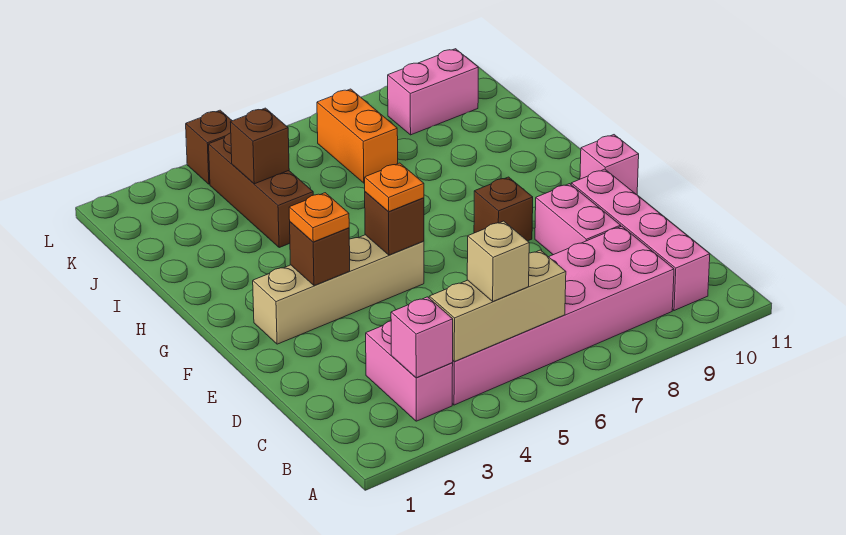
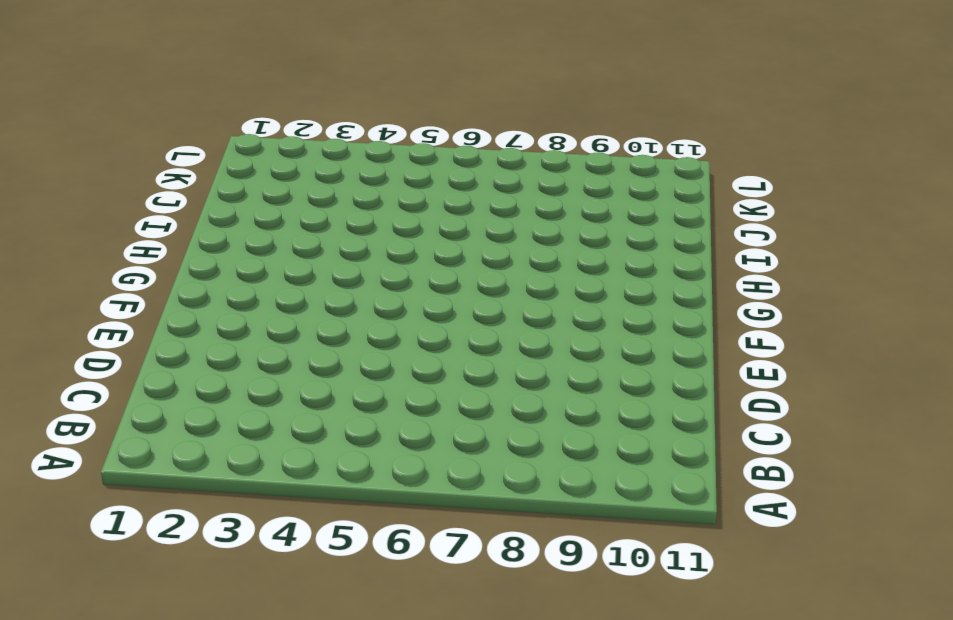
none -> pink 1x2 brick [366,321,453,421]
none -> pink 2x6 brick [452,226,674,405]
none -> pink 1x4 brick [571,169,710,311]

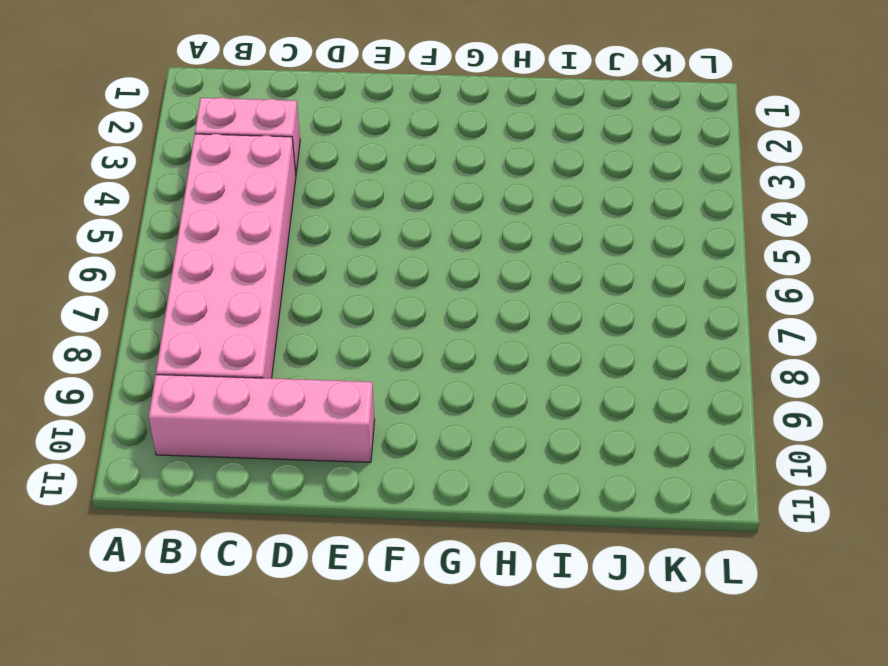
none -> pink 1x2 brick [535,184,621,255]
none -> tan 1x4 brick [253,235,424,344]
none -> brown 1x1 brick [474,177,533,241]

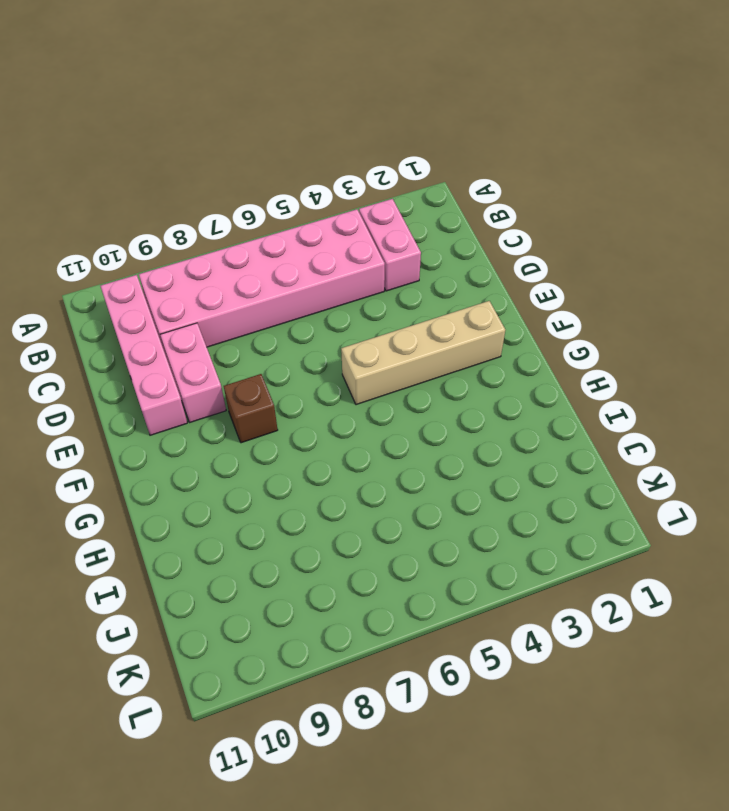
none -> pink 1x1 brick [580,135,639,195]
none -> brown 1x3 brick [209,133,313,248]
none -> orange 1x2 brick [317,89,398,183]

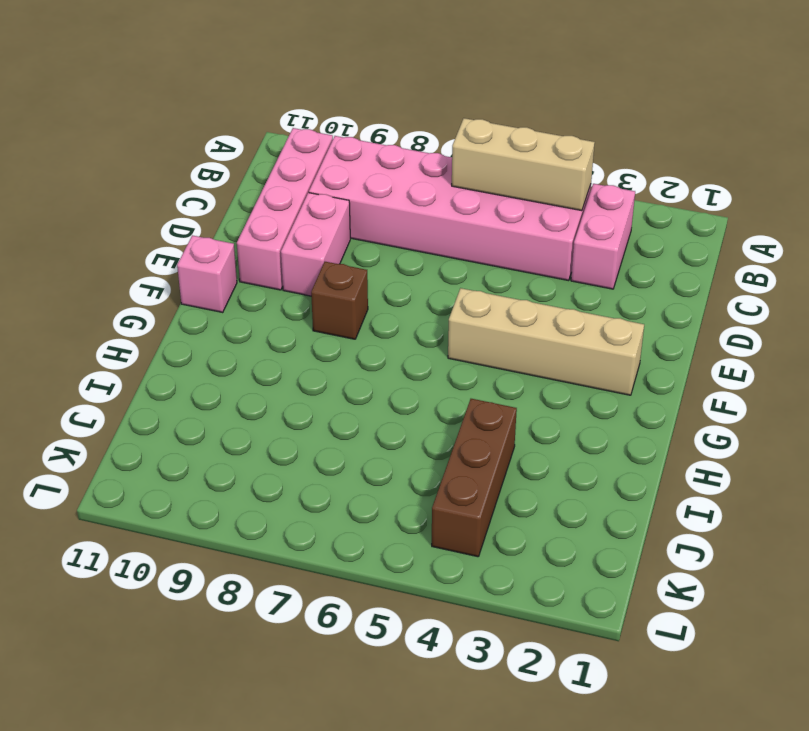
none -> orange 1x2 brick [317,89,398,183]
none -> pink 1x2 brick [388,49,478,135]
none -> brown 1x1 brick [186,110,232,184]

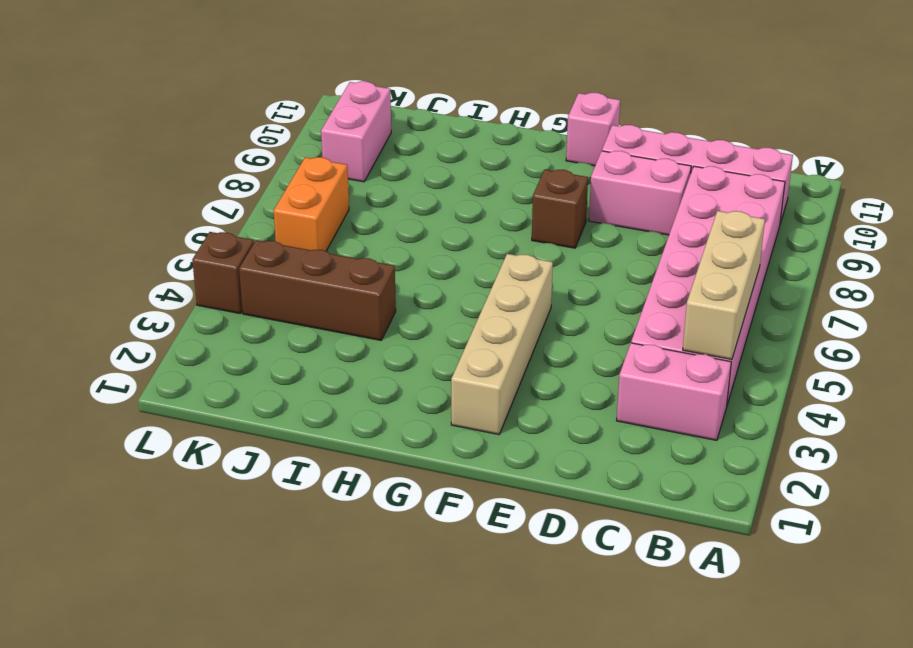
orange 1x2 brick [274,157,349,251] -> orange 1x2 brick turned to [317,89,398,183]
none -> pink 1x1 brick [391,297,453,378]
none -> brown 1x1 brick [290,222,350,286]
none -> brown 1x1 brick [365,192,424,255]

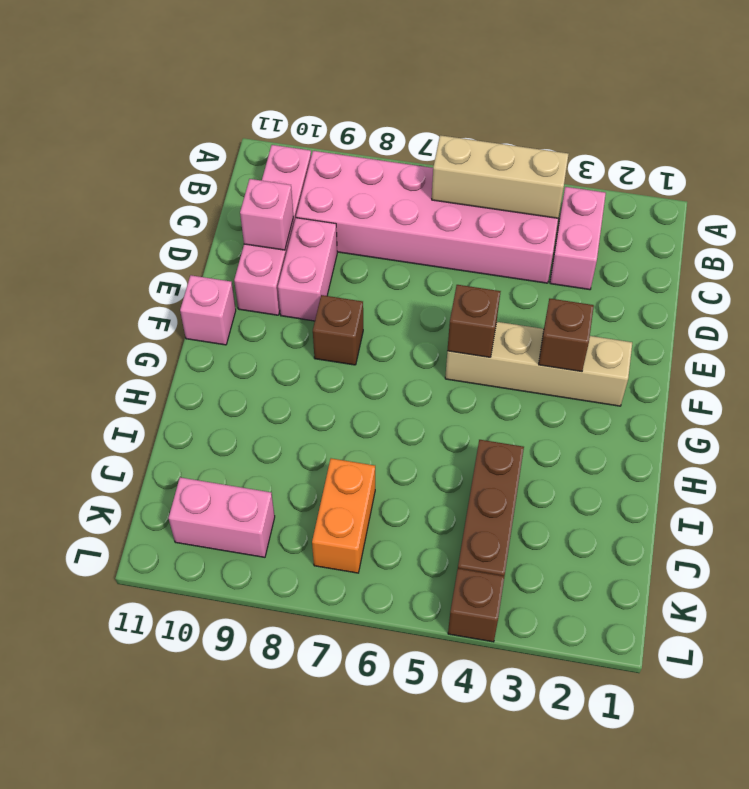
pink 1x1 brick [240,179,293,250] -> pink 1x1 brick moved to [391,297,453,378]
none -> brown 1x1 brick [230,108,289,184]
none -> tan 1x1 brick [467,221,529,302]
none -> orange 1x1 plate [289,193,349,242]

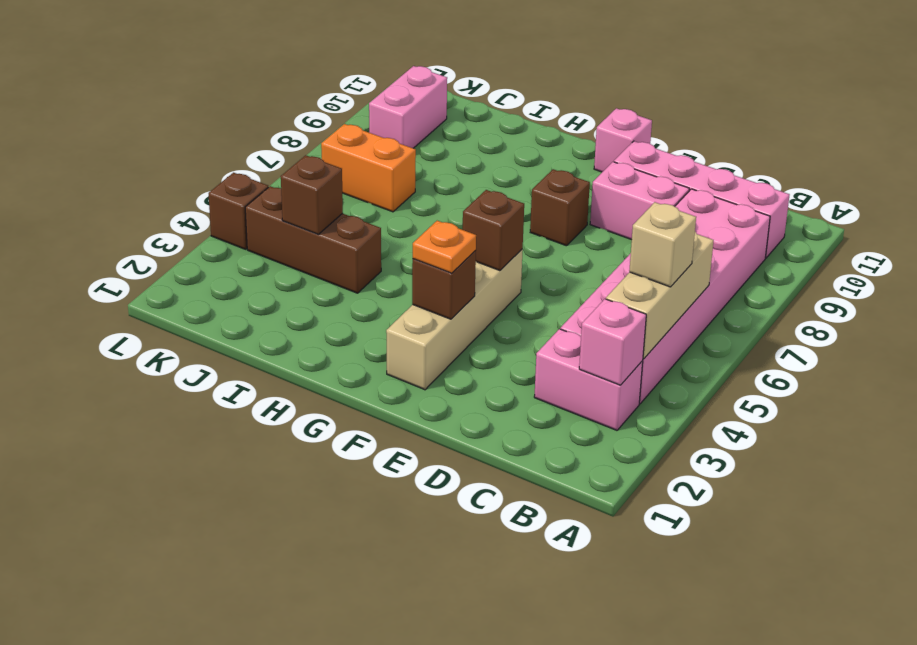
none -> orange 1x1 plate [365,163,424,211]

